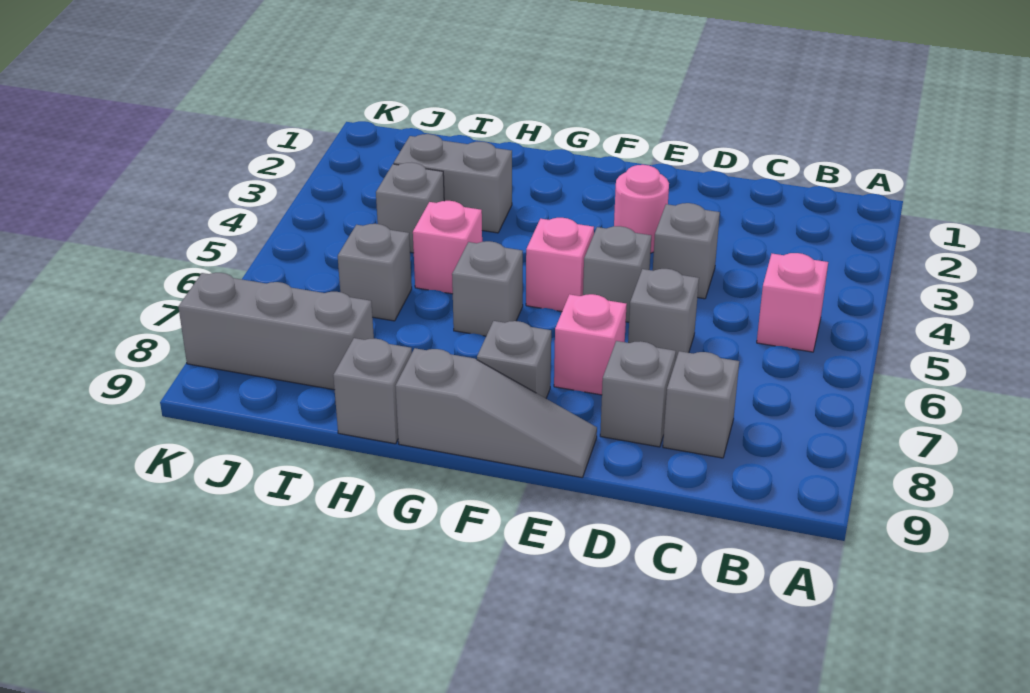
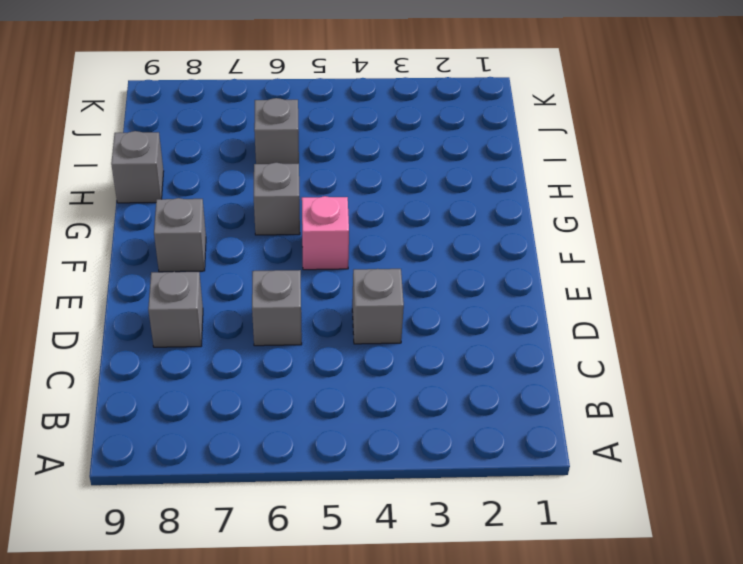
none -> pink 1x1 brick [757,253,828,352]
none -> grey 1x1 brick [663,351,739,458]
none -> pink 1x1 round brick [614,165,669,253]

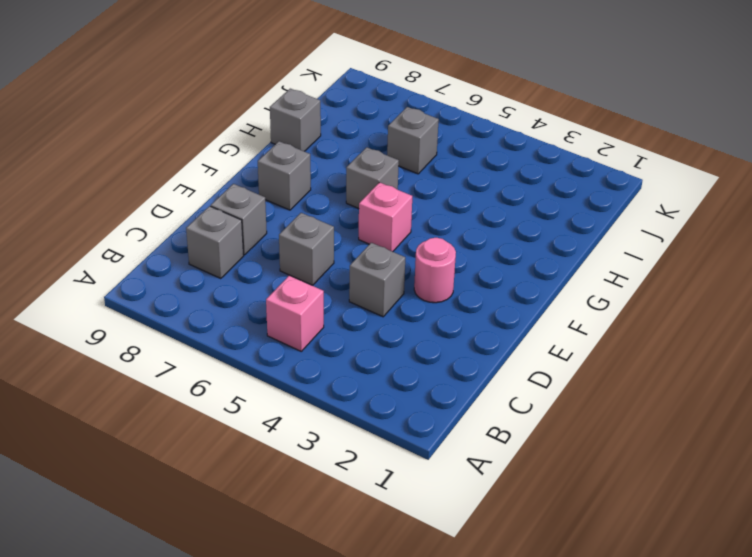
none -> grey 1x1 brick [583,226,651,322]
none -> pink 1x1 brick [554,294,627,395]
none -> grey 1x3 slope [396,348,597,477]

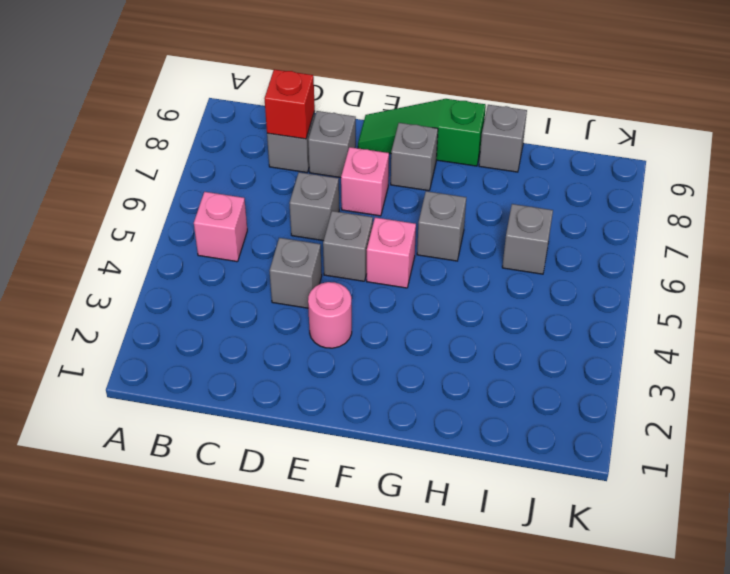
red 1x1 brick [264,69,315,139] -> none
green 1x3 slope [358,99,486,166] -> grey 1x3 slope [396,348,597,477]
none -> grey 1x2 brick [394,134,512,233]
none -> pink 1x1 brick [413,201,482,294]
none -> grey 1x1 brick [376,162,444,253]

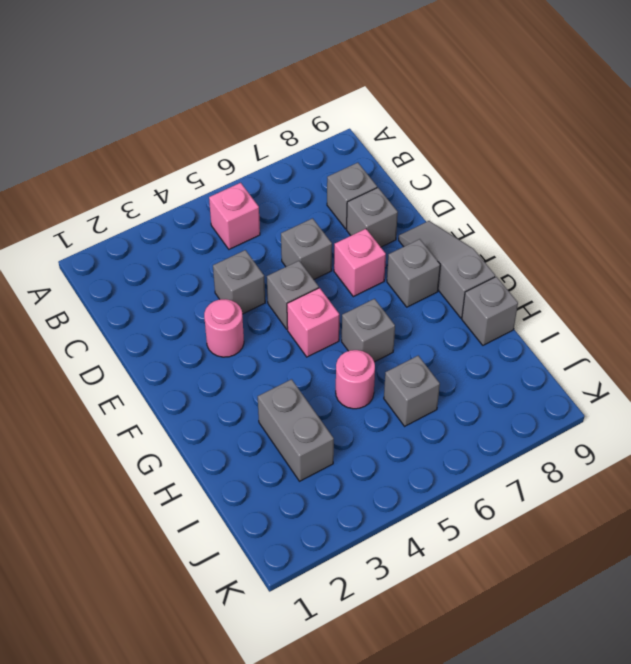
pink 1x1 round brick [336,350,375,409] -> pink 1x1 brick [413,201,482,294]
none -> grey 1x1 brick [376,162,444,253]
none -> grey 1x3 brick [178,273,374,390]

